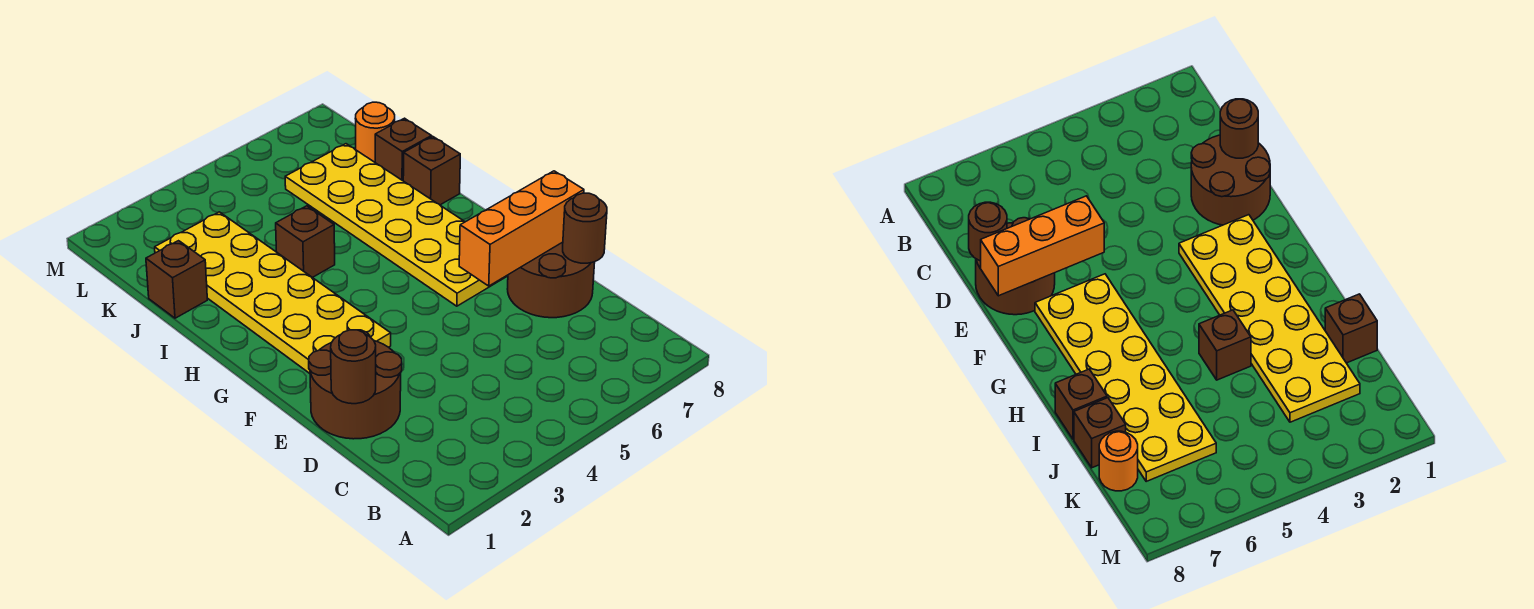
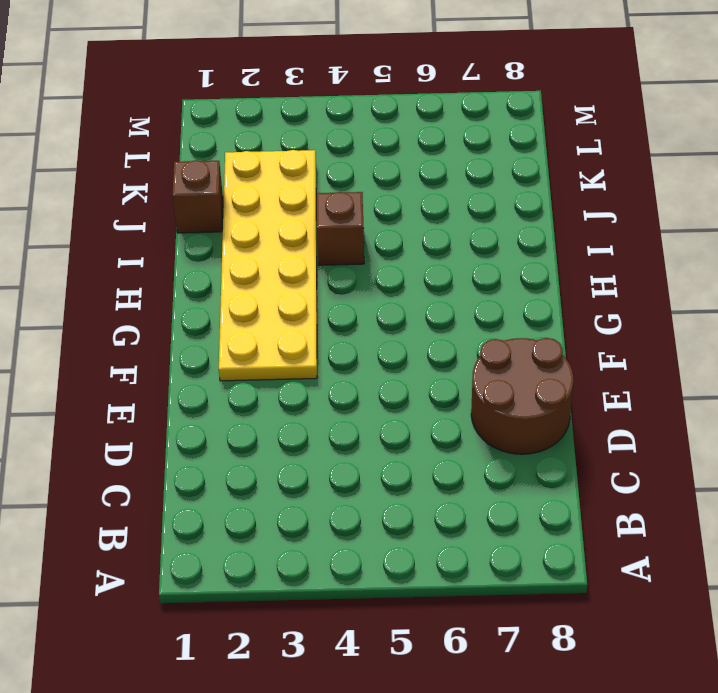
none -> brown 2x2 round brick [309,330,402,439]
none -> yellow 2x6 plate [285,144,508,306]
none -> brown 1x1 brick [403,137,460,205]

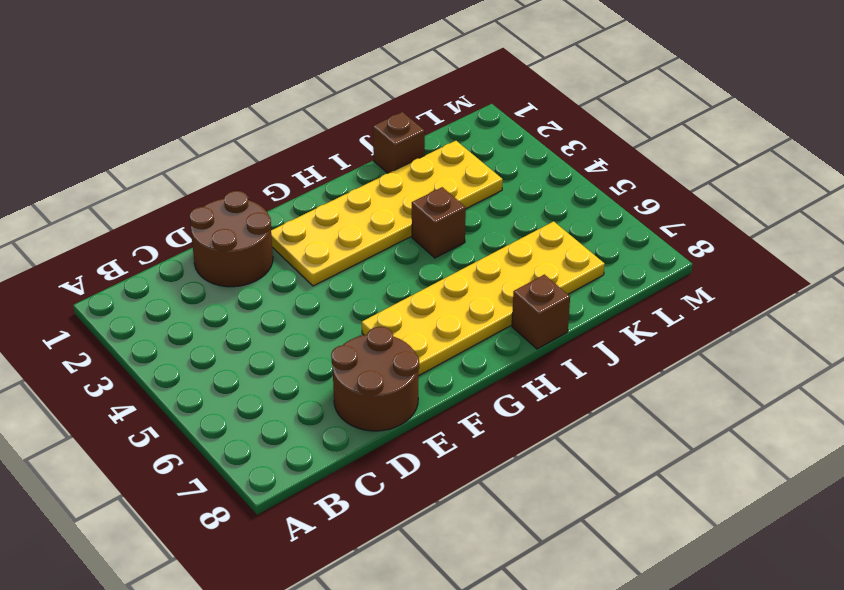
none -> brown 1x1 brick [375,118,432,181]
none -> orange 1x1 round brick [355,102,395,162]
none -> brown 1x1 round brick [331,330,376,404]

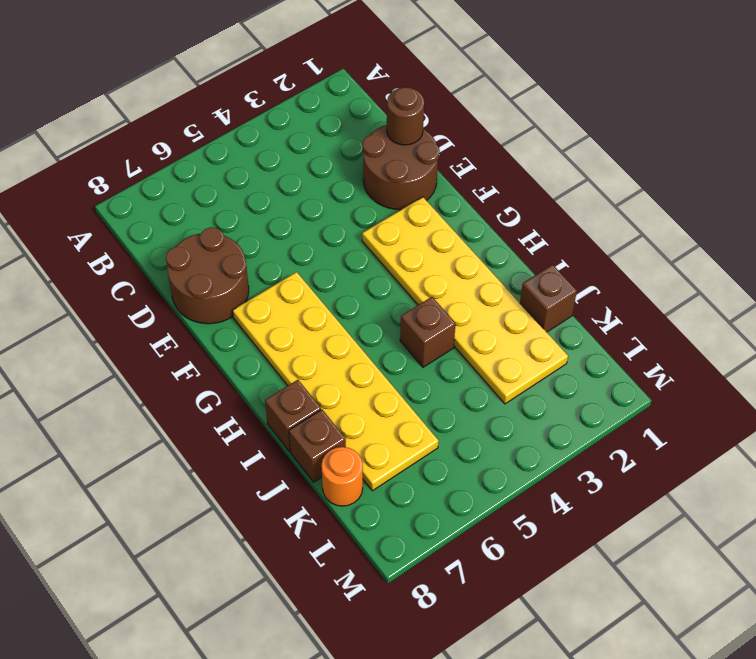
none -> brown 1x1 round brick [563,193,607,263]
none -> orange 1x3 brick [459,171,584,286]

